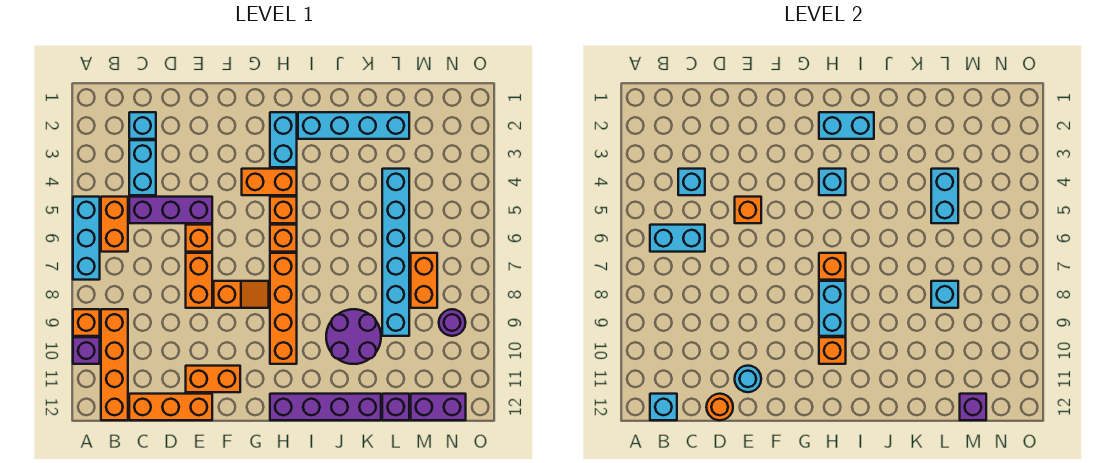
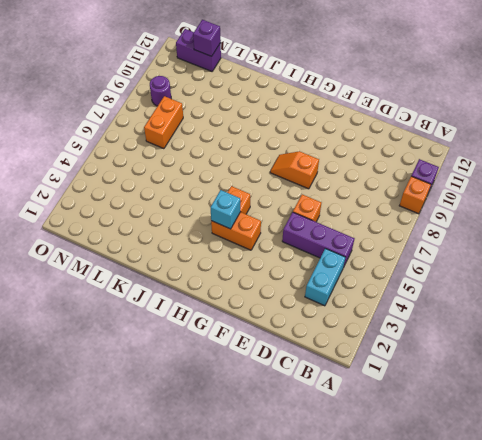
none -> cyan 1x3 brick [73,197,100,280]
none -> orange 1x2 brick [101,197,128,252]
none -> orange 1x4 brick [101,309,128,420]
none -> cyan 1x1 brick [129,112,156,139]

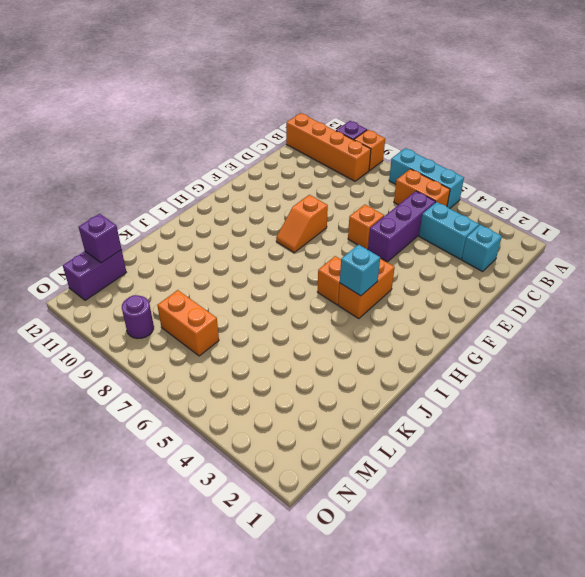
none -> orange 1x3 brick [129,394,212,420]
none -> orange 1x2 brick [186,253,212,308]
none -> orange 1x2 brick [186,366,240,392]
none -> cyan 1x2 brick [270,112,297,167]

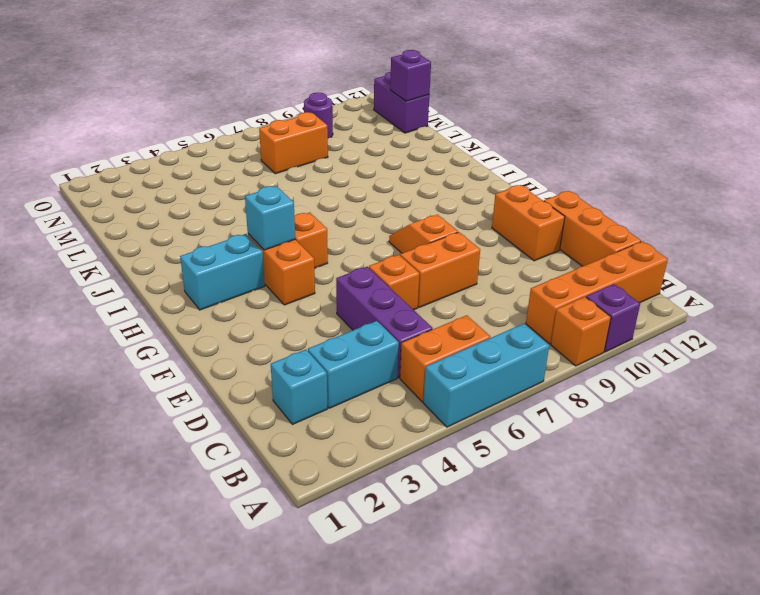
none -> orange 1x1 brick [270,225,297,252]
none -> orange 1x4 brick [270,253,297,364]
none -> purple 1x4 brick [270,394,381,420]
none -> cyan 1x4 brick [298,112,409,139]

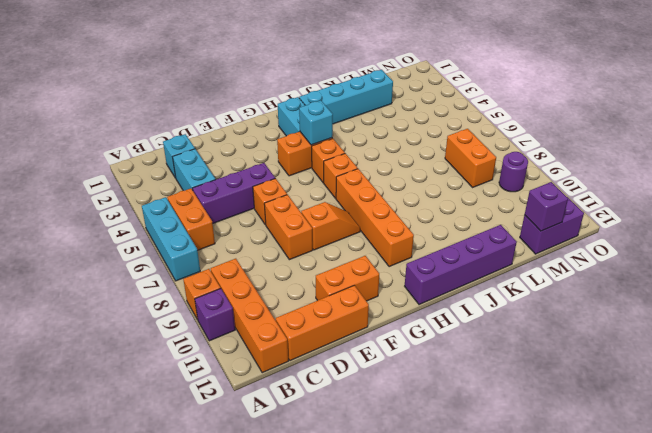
none -> purple 2x2 round brick [326,309,381,364]
none -> cyan 1x6 brick [382,169,409,336]
none -> purple 1x1 brick [382,394,409,420]
none -> cyan 1x2 brick [650,225,705,252]

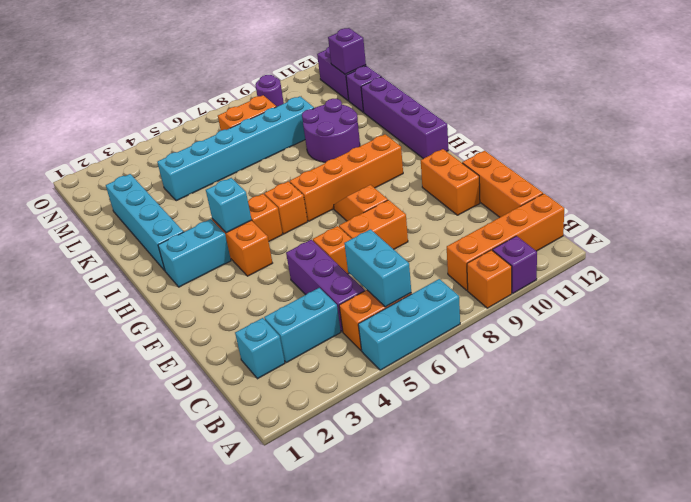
none -> cyan 1x1 brick [650,394,677,420]
none -> cyan 1x1 brick [678,169,705,195]
none -> orange 1x1 round brick [706,394,733,420]
none -> orange 1x1 brick [735,197,761,223]

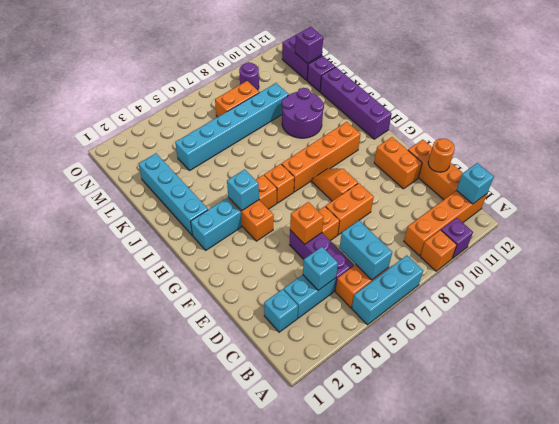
none -> cyan 1x1 round brick [735,366,761,392]
none -> cyan 1x2 brick [819,112,874,139]
none -> orange 1x1 brick [819,253,846,280]
none -> cyan 1x2 brick [819,281,846,336]

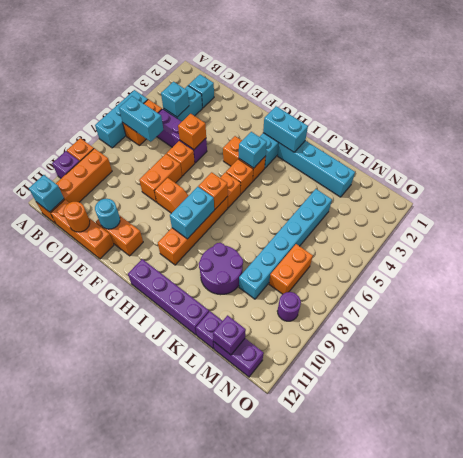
none -> orange 1x1 brick [819,337,846,364]
none -> cyan 1x2 brick [931,169,958,223]
none -> cyan 1x1 brick [931,281,958,308]

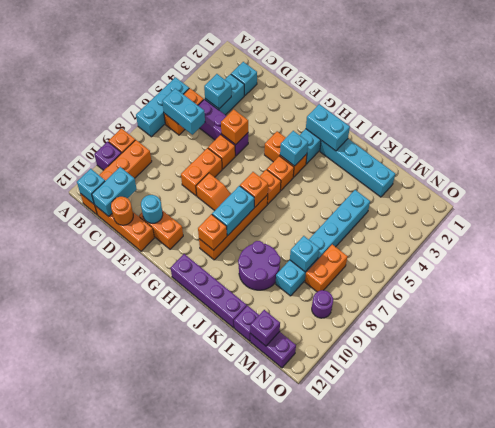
cyan 1x2 brick [92,167,137,216] -> cyan 1x2 brick moved to [931,169,958,223]

